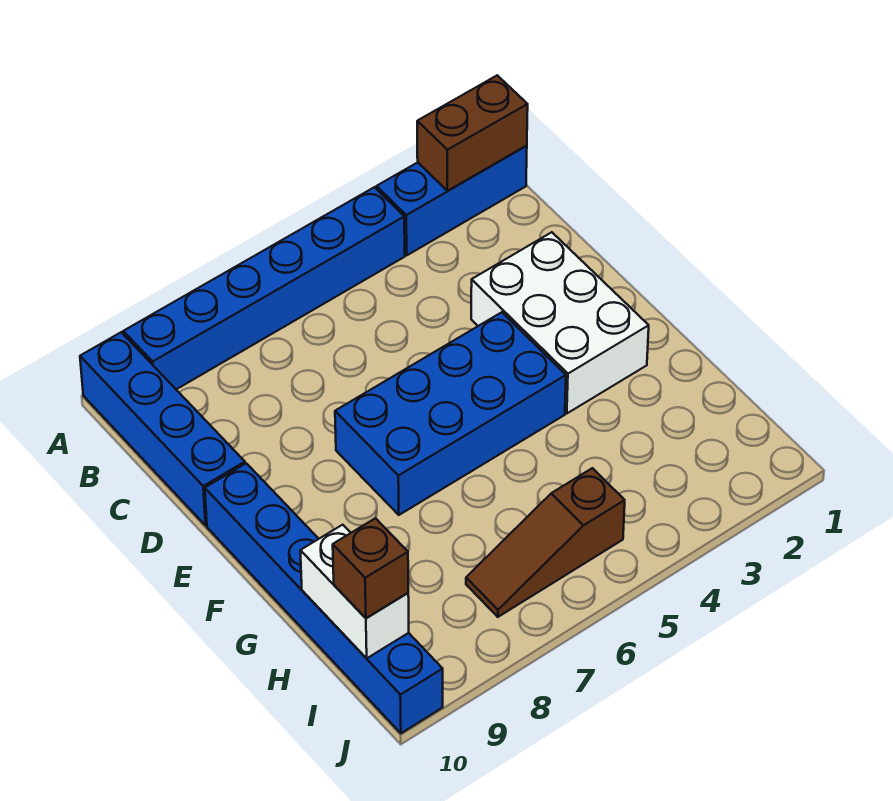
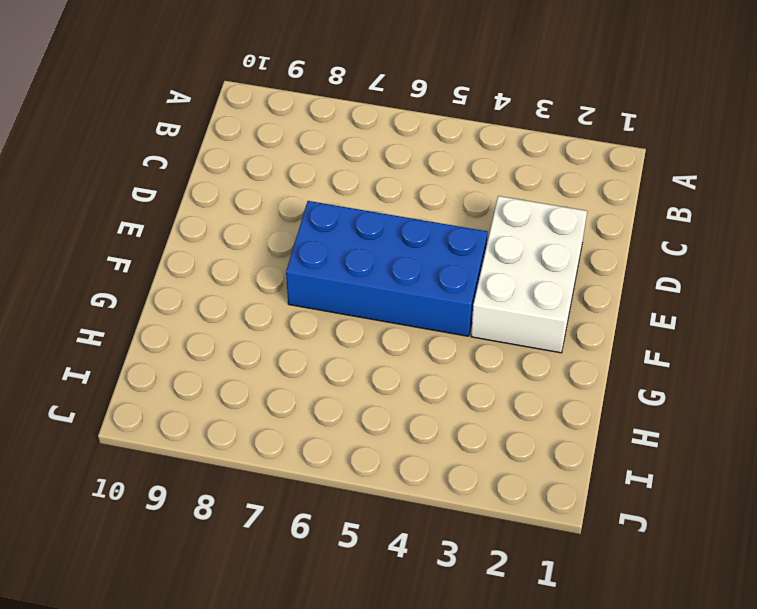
none -> blue 1x3 brick [376,146,527,255]
none -> blue 1x6 brick [123,187,405,389]

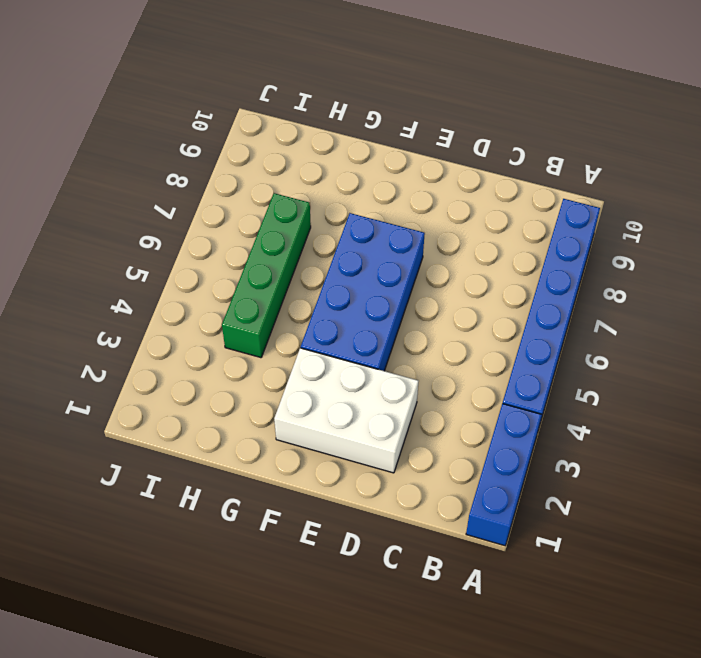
green 1x4 brick [222,193,311,358] -> none
none -> blue 1x4 brick [80,332,245,525]
none -> blue 1x6 brick [205,463,443,733]

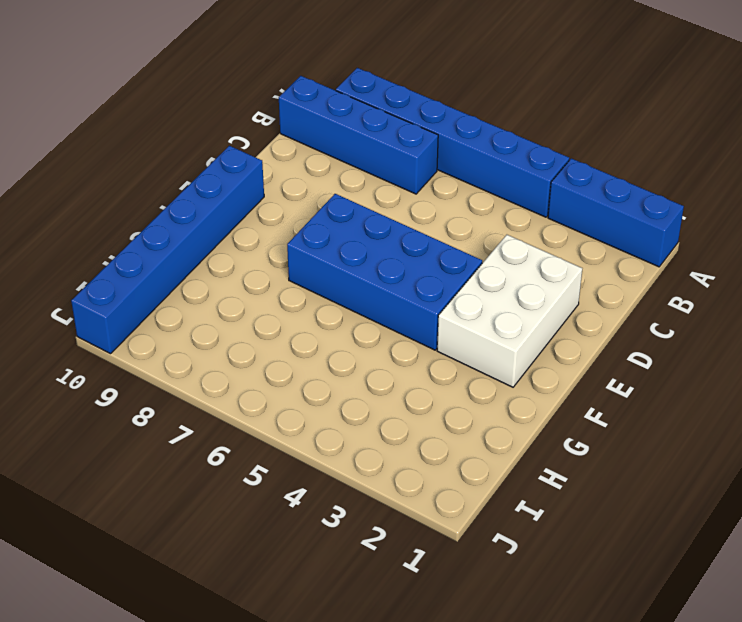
blue 1x4 brick [279,76,438,194] -> blue 1x4 brick turned to [80,332,245,525]
none -> brown 1x3 slope [466,468,625,617]
none -> brown 1x2 brick [417,75,528,191]

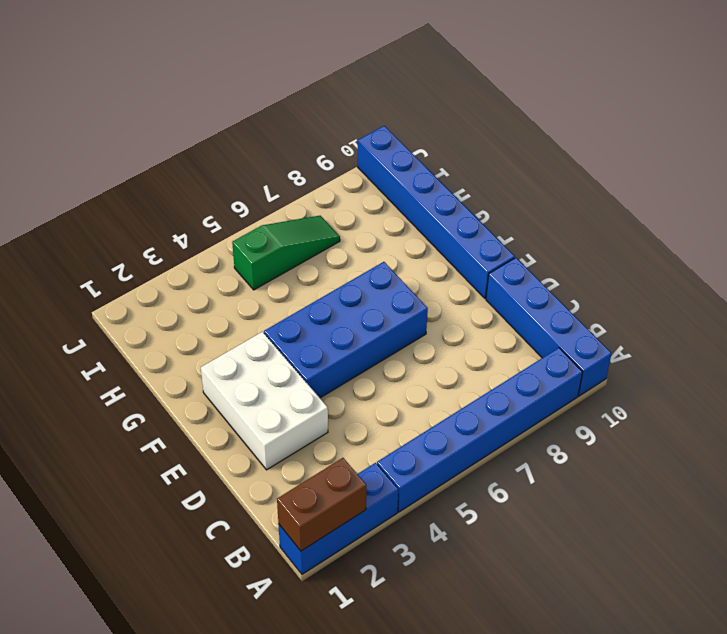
green 1x3 slope [232,216,340,290] -> brown 1x3 slope [466,468,625,617]
none -> white 1x2 brick [300,525,409,658]
none -> brown 1x1 brick [333,518,408,618]

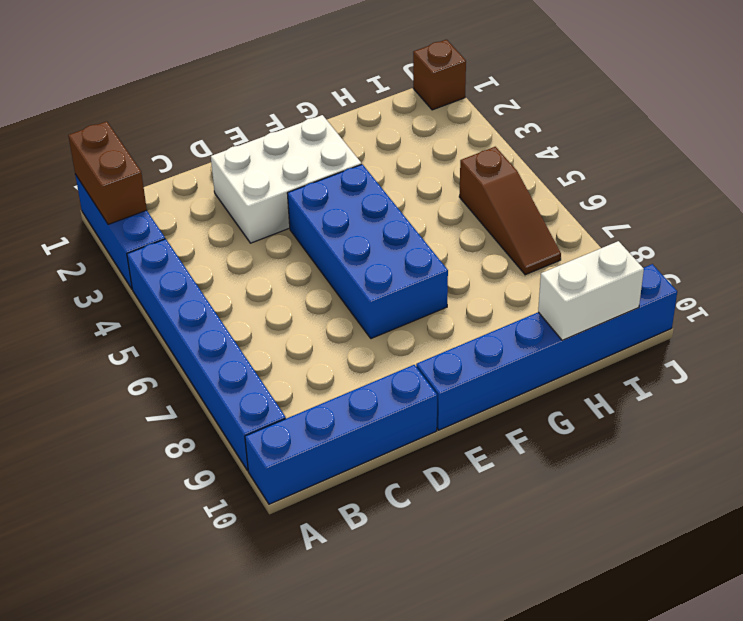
brown 1x1 brick [413,40,466,110] -> brown 1x1 brick moved to [333,518,408,618]

